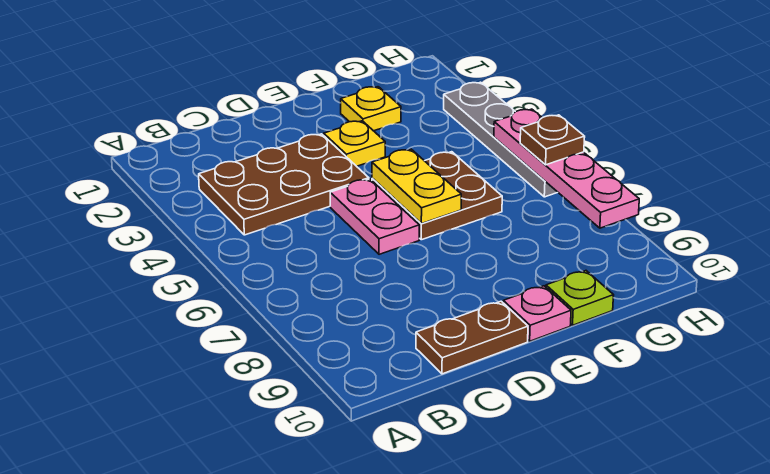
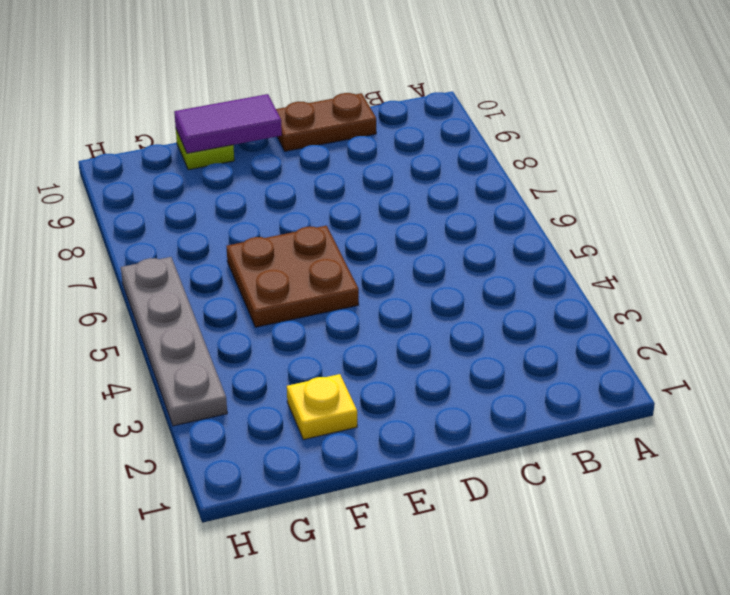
purple 1x2 tile [174,94,282,153] -> none
none -> brown 2x3 plate [199,134,369,235]
none -> pink 1x2 plate [330,179,419,254]
none -> yellow 1x1 plate [324,121,385,166]

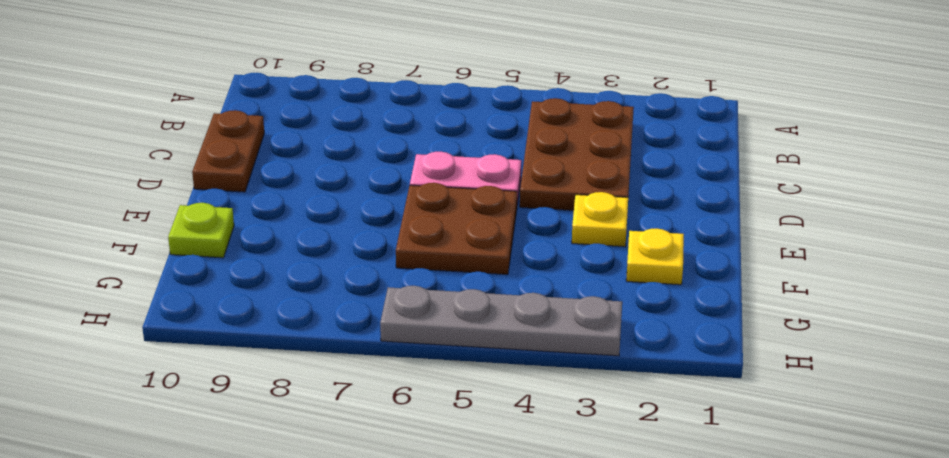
none -> pink 1x1 plate [503,286,571,341]
none -> yellow 1x2 plate [372,149,461,224]
none -> pink 1x4 plate [494,109,639,228]

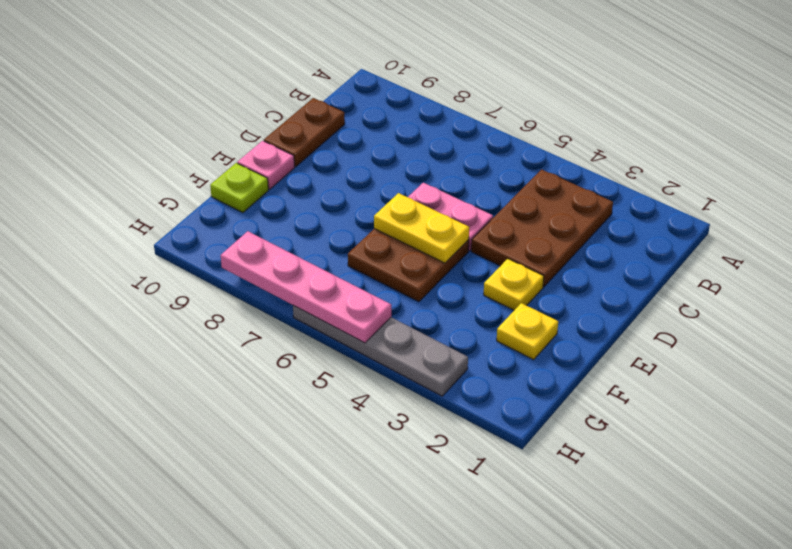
none -> brown 1x1 plate [520,115,585,165]

